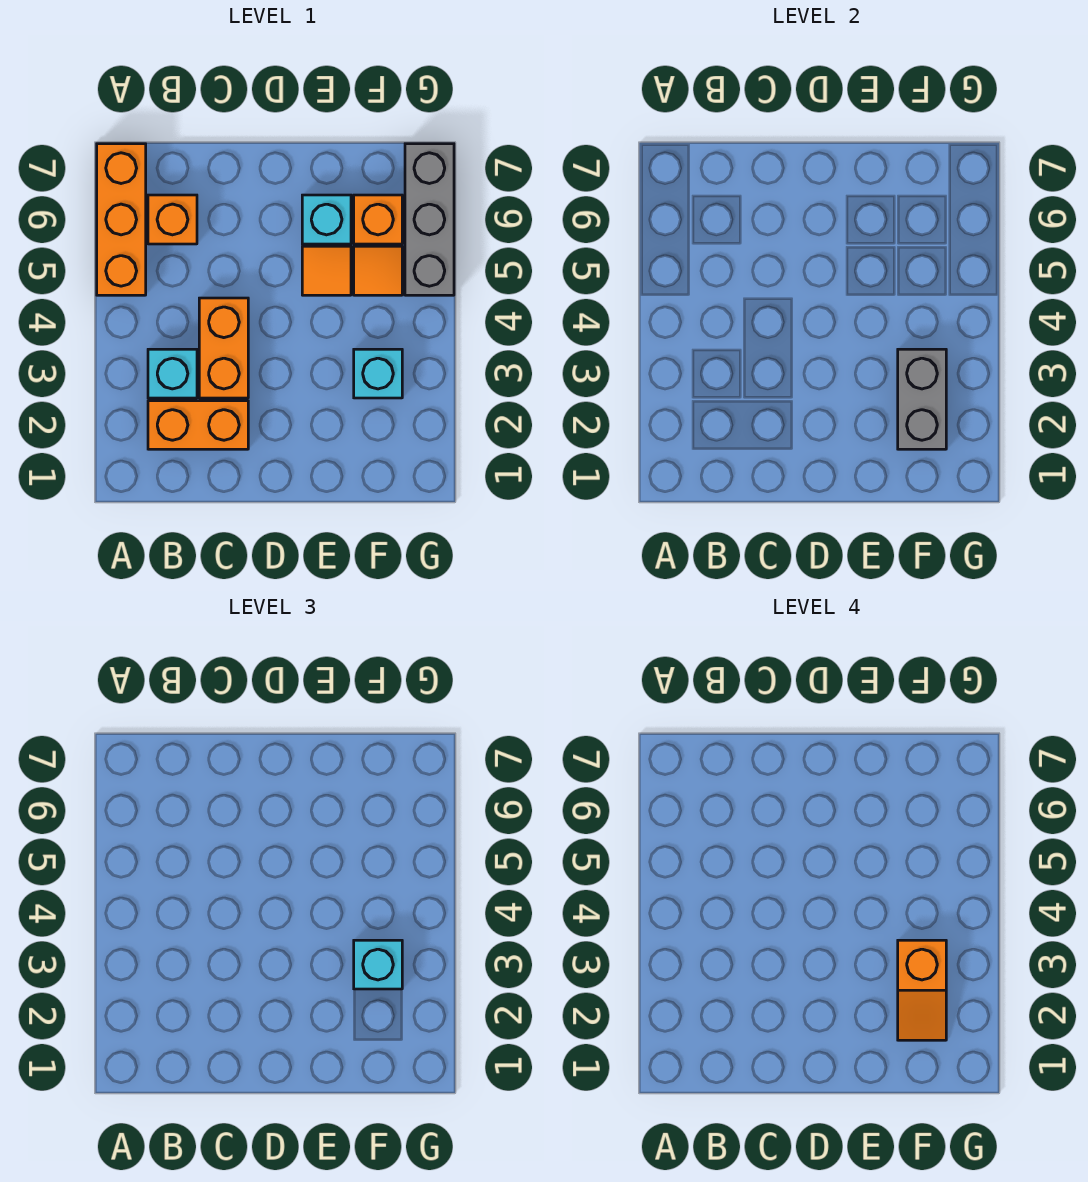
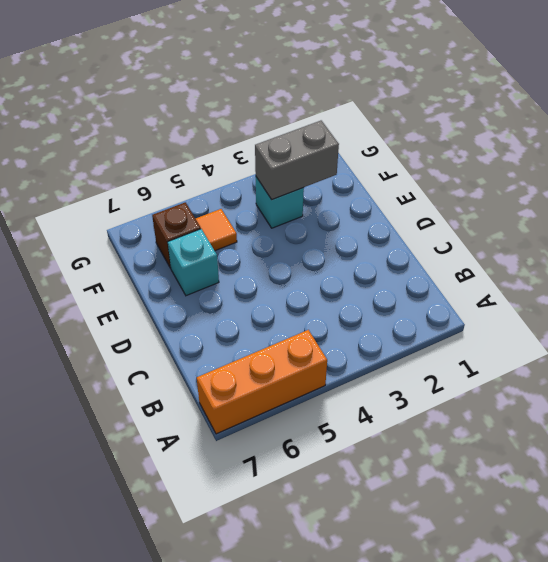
brown 1x1 brick [152,202,201,268] -> orange 1x1 brick [354,195,402,244]
none -> orange 1x2 brick [148,401,248,449]
none -> cyan 1x1 brick [148,349,197,398]
none -> orange 1x1 brick [148,195,197,244]

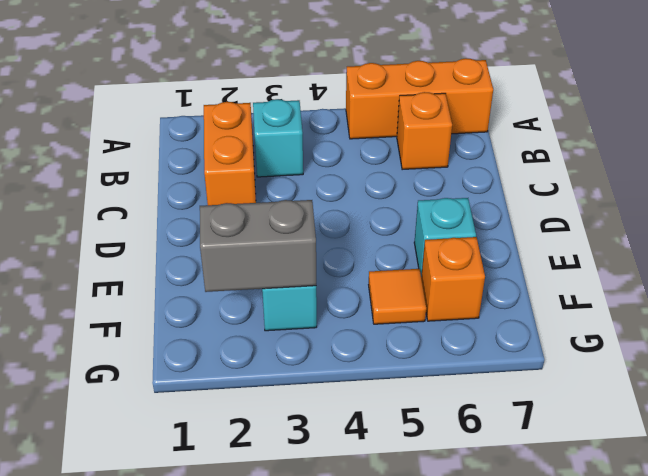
none -> orange 1x2 brick [199,298,248,398]
none -> orange 1x1 tile [302,246,351,295]
none -> grey 1x3 brick [405,144,454,295]

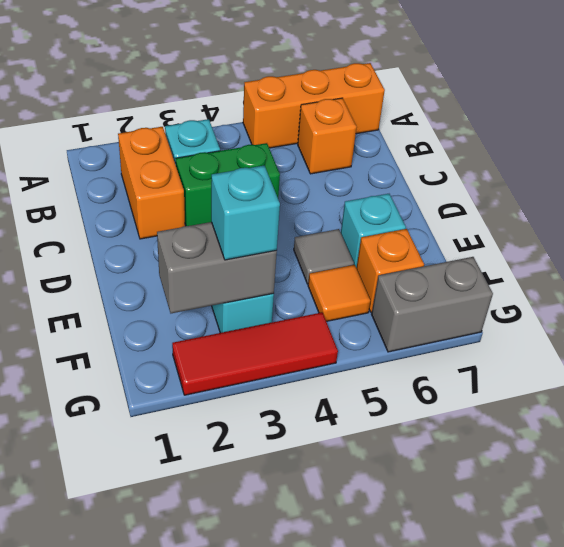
green 1x2 brick [176,143,280,226] -> orange 1x2 brick [199,298,248,398]
grey 1x1 tile [294,229,354,284] -> orange 1x1 tile [302,246,351,295]
red 1x3 tile [172,312,338,395] -> none
grey 1x2 brick [372,257,493,352] -> grey 1x3 brick [405,144,454,295]
none -> orange 1x2 slope [898,940,946,1040]

